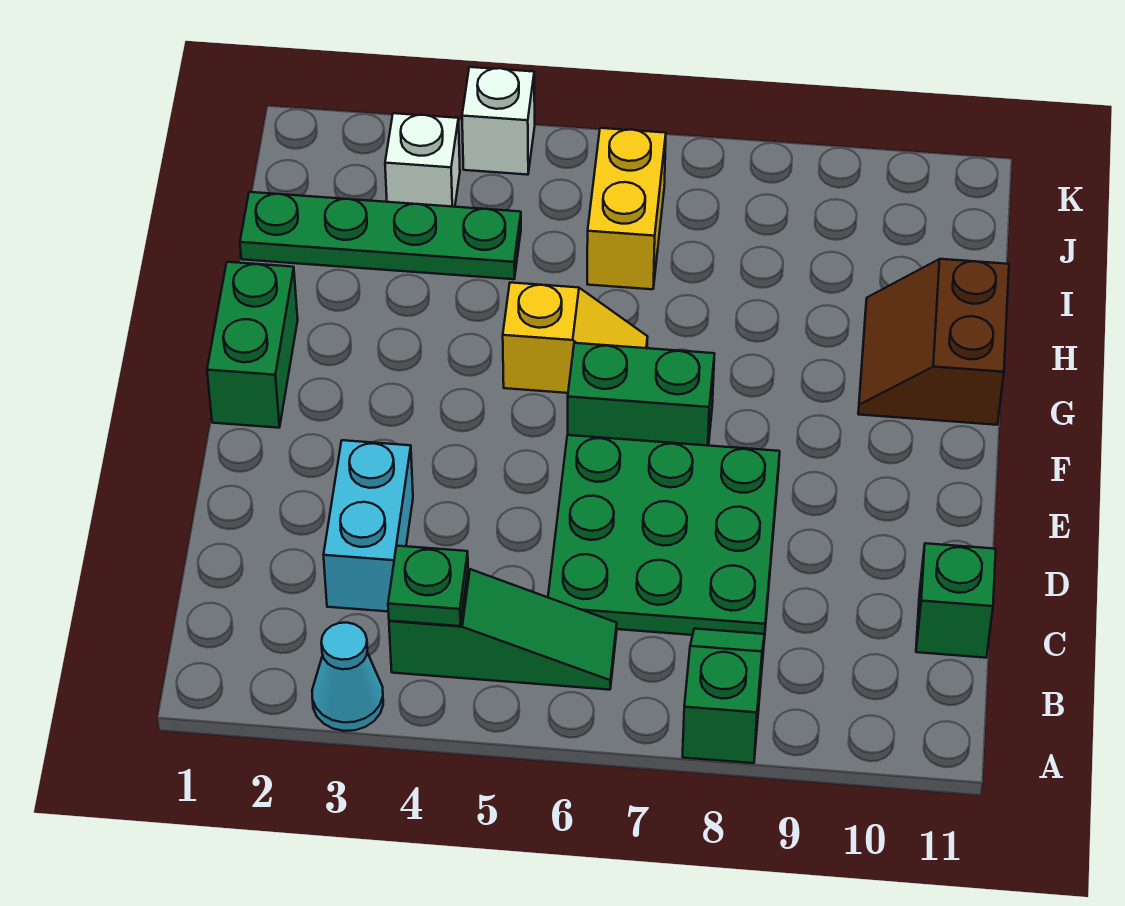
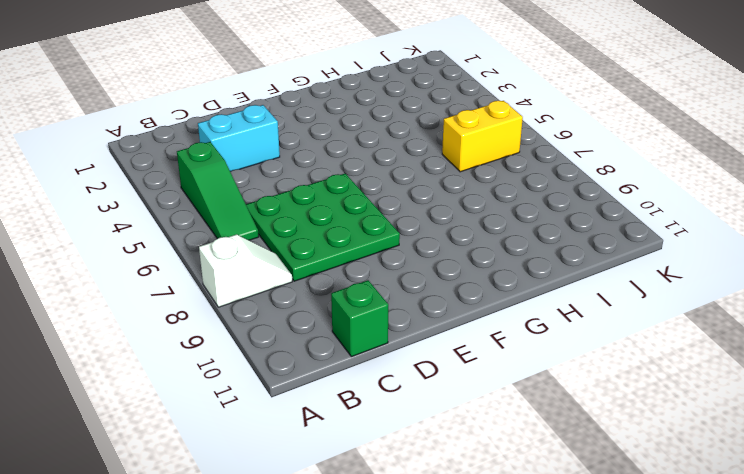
white 1x2 slope [199,234,292,307] -> green 1x2 slope [683,629,765,763]
none -> cyan 1x1 cone [312,623,383,731]
none -> green 1x2 brick [207,262,298,428]
none -> green 1x2 brick [568,343,714,446]

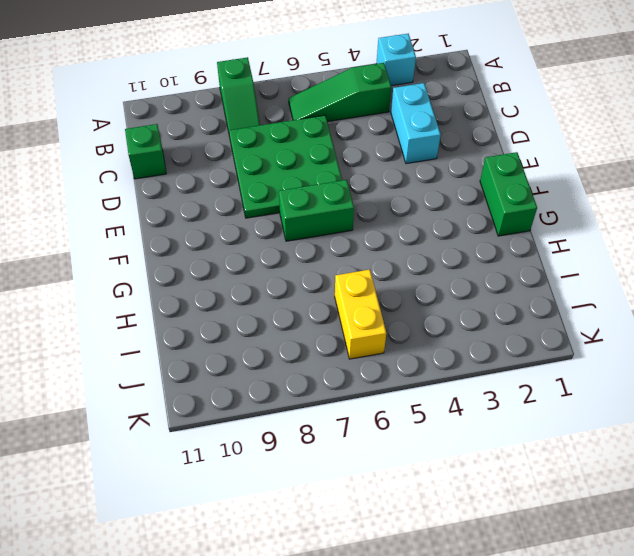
cyan 1x1 brick [376,34,416,86] -> cyan 1x1 cone [312,623,383,731]
none -> yellow 1x2 slope [503,283,648,393]
none -> brown 2x2 slope [858,259,1009,425]
none -> green 1x4 plate [240,192,521,279]

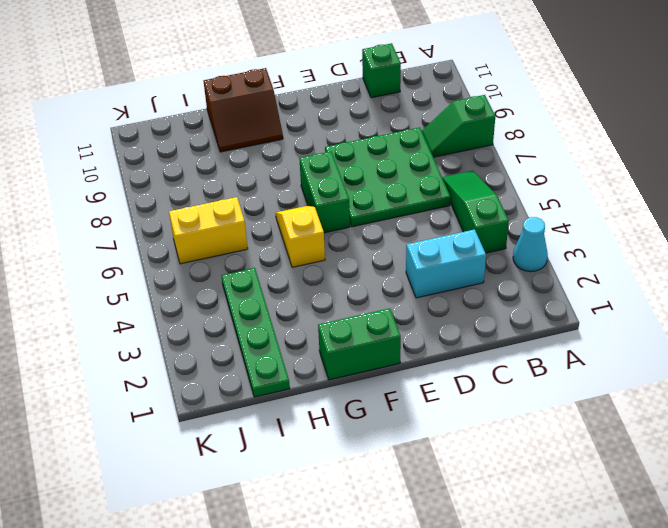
none -> white 1x1 brick [385,113,460,207]
none -> white 1x1 brick [462,67,535,175]
none -> green 1x1 plate [388,546,468,626]

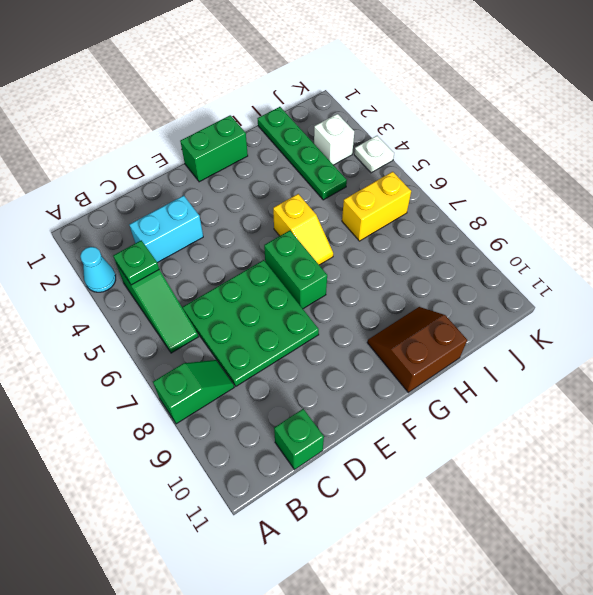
white 1x1 plate [354,136,394,173] -> white 1x1 brick [462,67,535,175]

